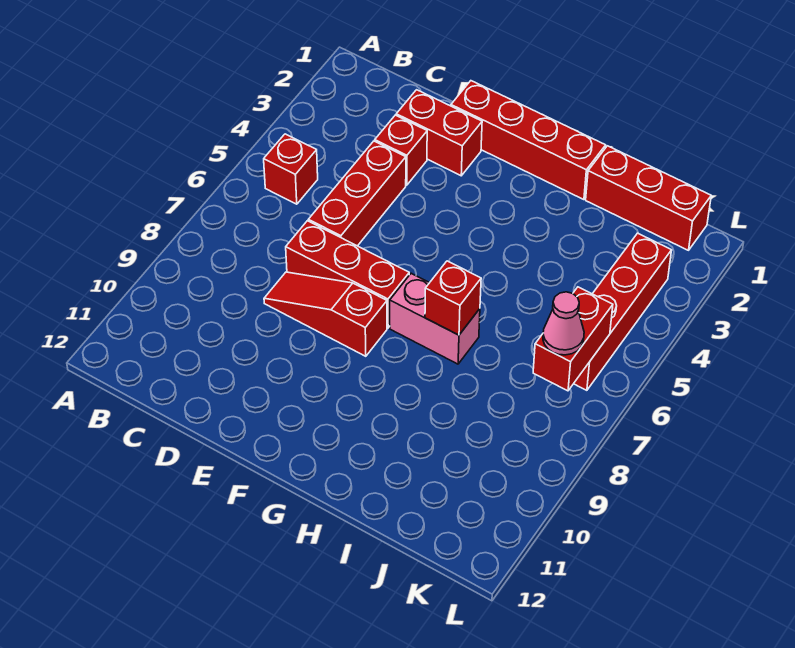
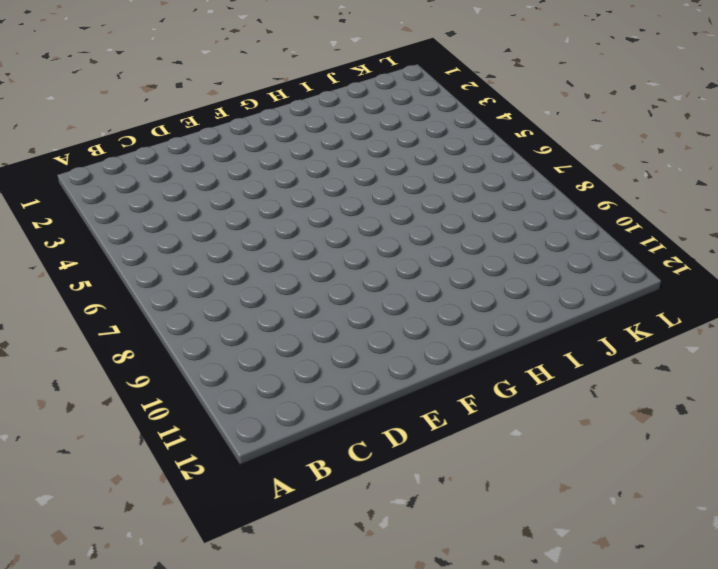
none -> red 1x1 brick [264,134,318,204]
none -> red 1x2 brick [396,90,482,176]
none -> red 1x1 brick [375,115,427,185]

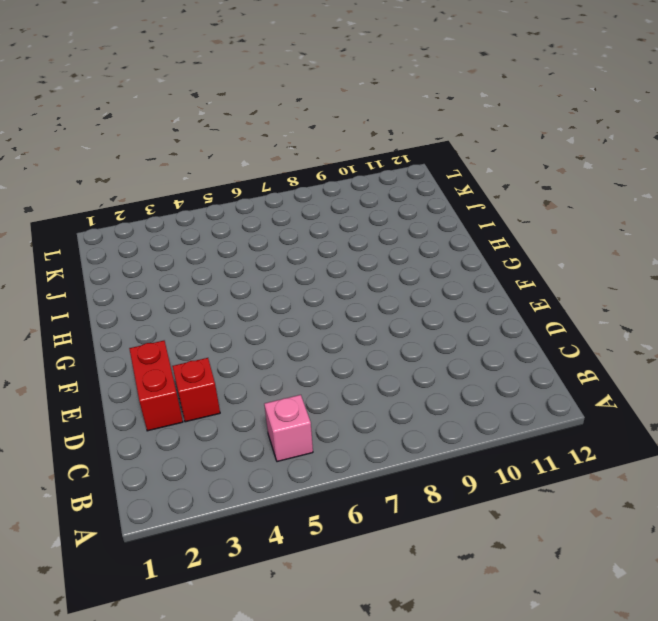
pink 1x1 brick [264,395,313,462] -> red 1x1 brick [264,134,318,204]
none -> red 1x3 brick [308,141,406,246]
none -> red 1x3 brick [286,221,409,328]
none -> red 1x3 slope [264,272,387,356]

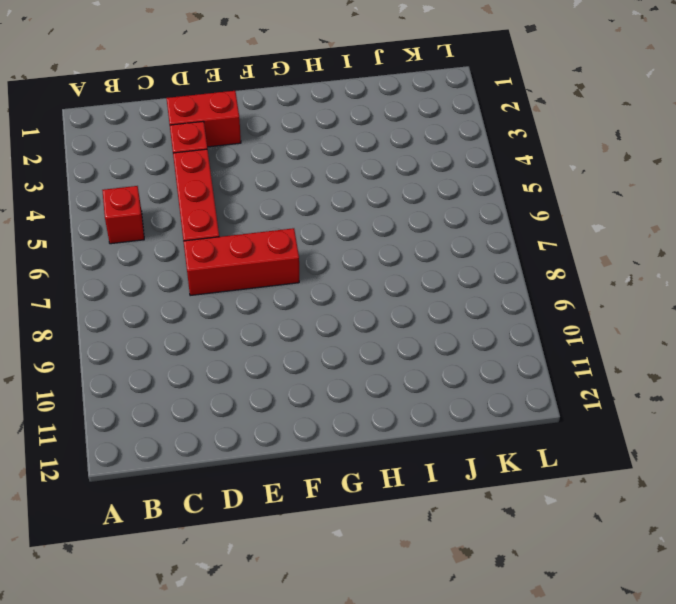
none -> red 1x3 slope [264,272,387,356]
none -> red 1x4 brick [451,81,606,200]
none -> pink 1x2 brick [390,273,480,364]

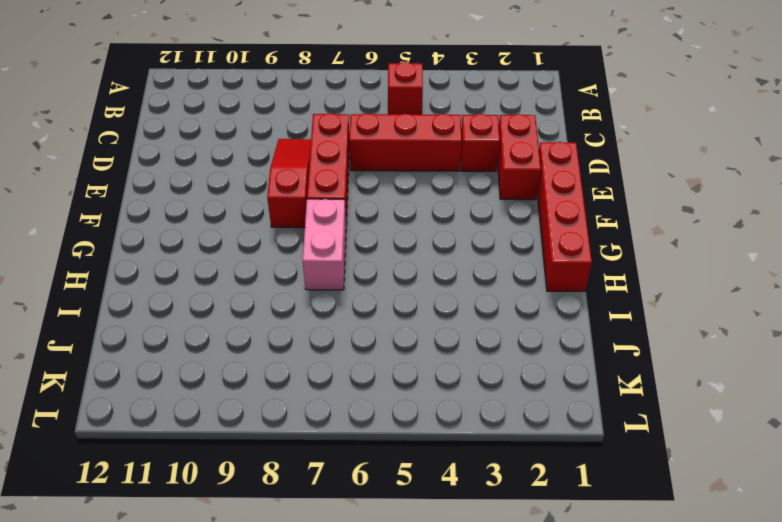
none -> red 1x3 brick [586,146,711,250]
none -> red 1x4 brick [574,233,672,390]
none -> red 1x1 brick [425,261,481,335]

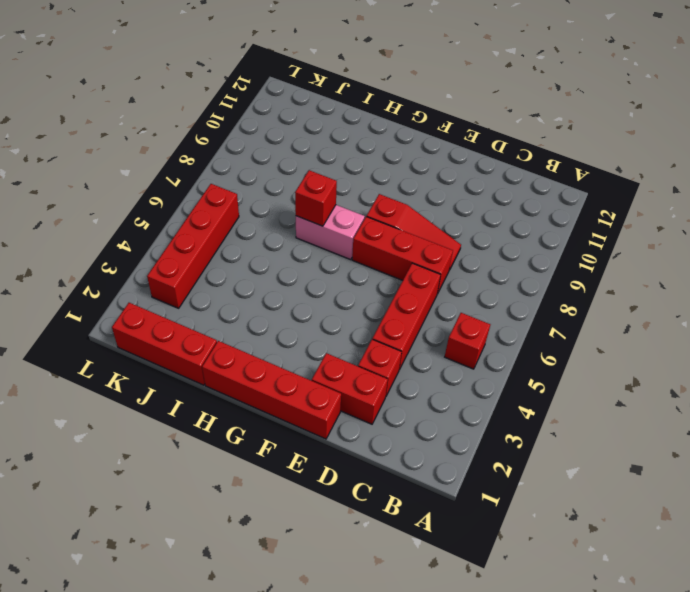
none -> red 1x2 brick [533,287,613,391]
none -> pink 1x1 cone [543,292,584,355]

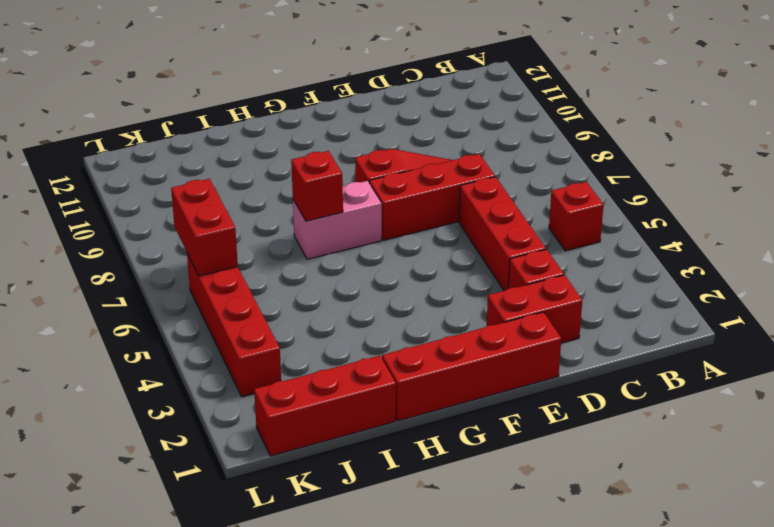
none -> pink 1x1 cone [543,292,584,355]

